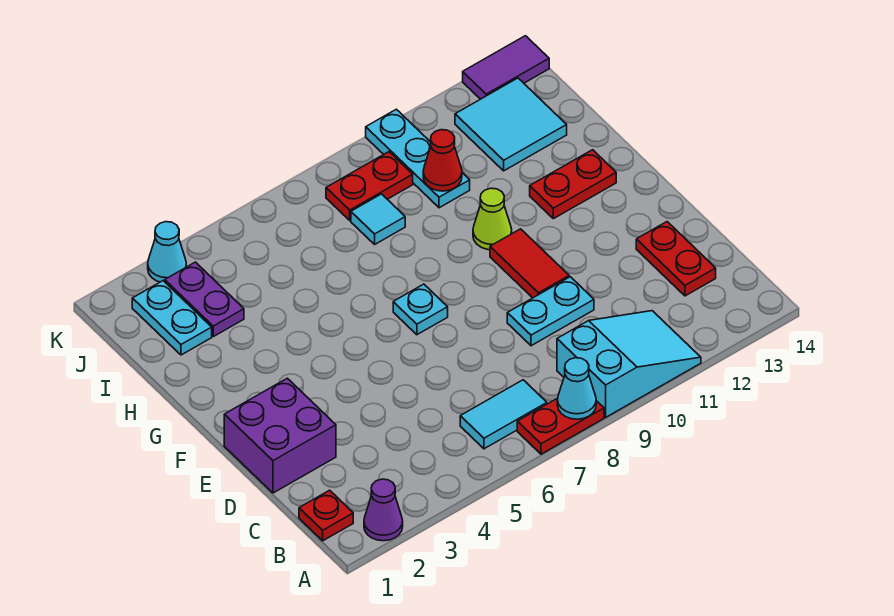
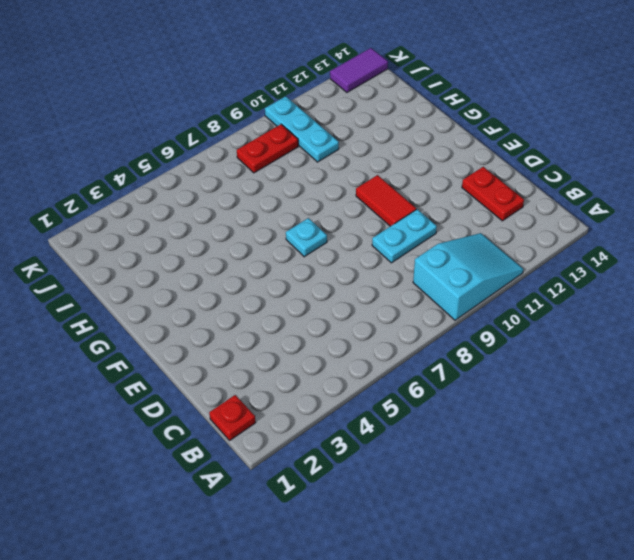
none -> purple 1x1 cone [364,479,403,541]
none -> red 1x2 plate [517,398,604,454]
none -> cyan 1x2 tile [460,380,547,449]

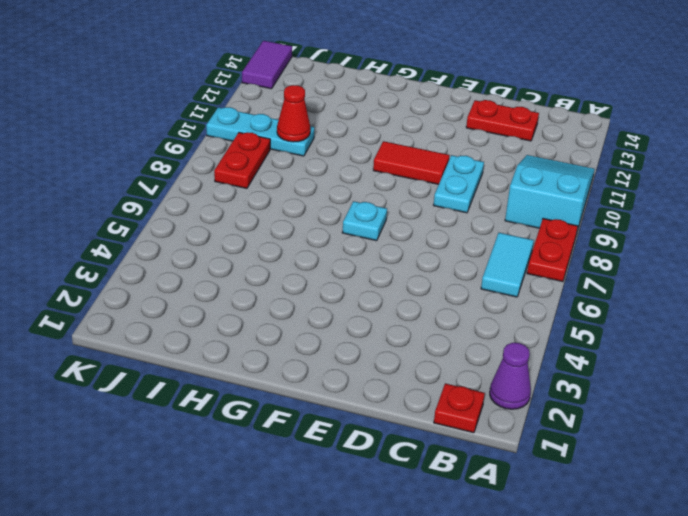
none -> purple 2x2 brick [224,378,336,493]
none -> lime 1x1 cone [473,188,512,250]
none -> red 1x2 plate [530,150,616,219]

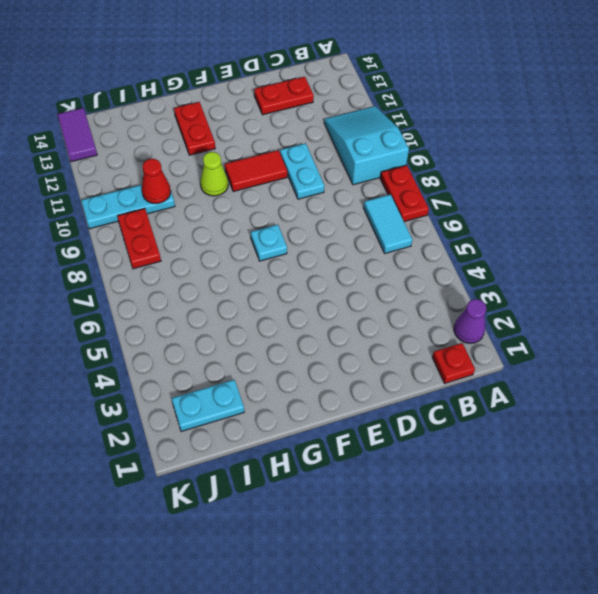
none -> purple 2x2 brick [224,378,336,493]
none -> purple 1x2 plate [165,262,244,337]
none -> cyan 1x1 tile [351,194,405,244]

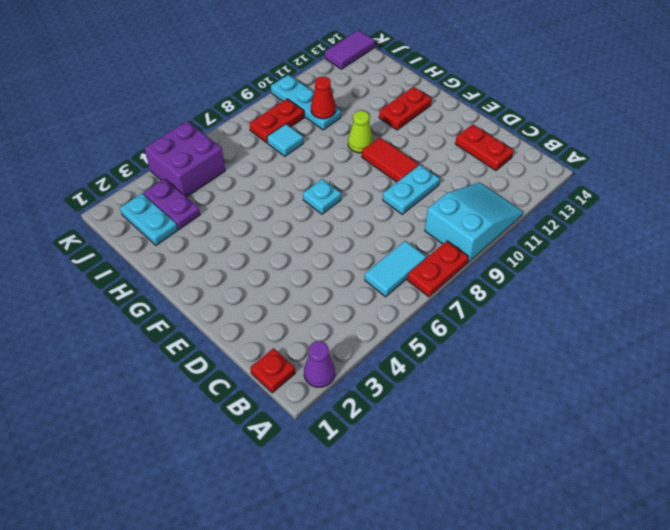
purple 2x2 brick [145,121,225,197] -> purple 2x2 brick moved to [224,378,336,493]
none -> cyan 2x2 tile [455,78,567,171]
none -> cyan 1x1 cone [148,222,186,282]
none -> cyan 1x1 cone [557,358,596,419]

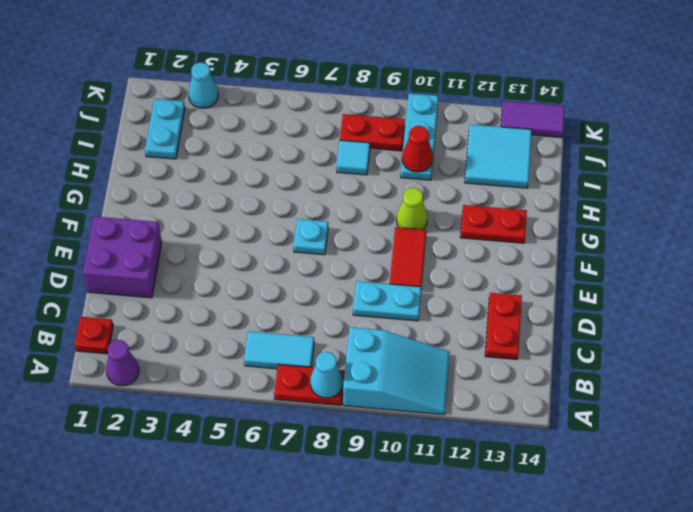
none -> purple 1x2 plate [165,262,244,337]

